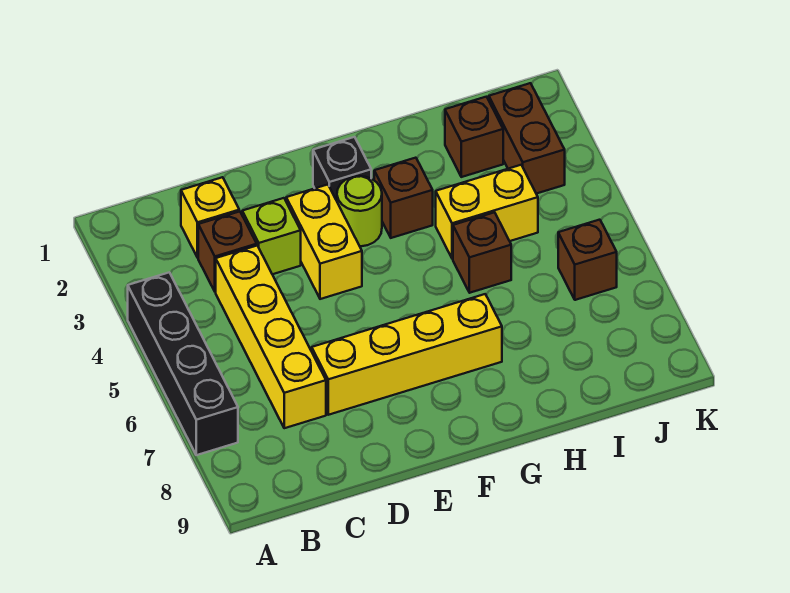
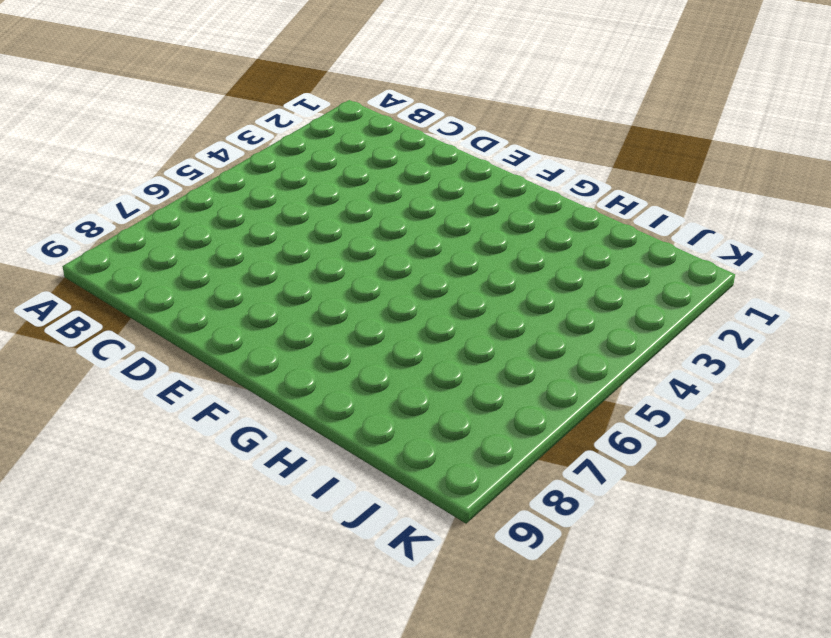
none -> black 1x4 brick [128,272,238,455]
none -> yellow 1x1 brick [181,177,239,258]
none -> brown 1x1 brick [198,211,257,292]

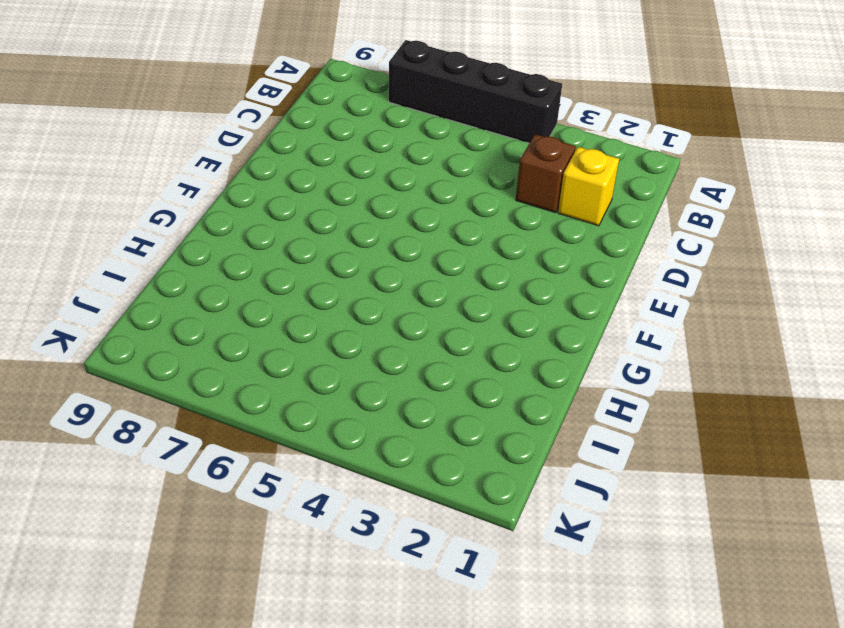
none -> yellow 1x4 brick [216,246,326,428]
none -> lime 1x1 brick [242,198,301,274]
none -> yellow 1x4 brick [312,294,502,415]

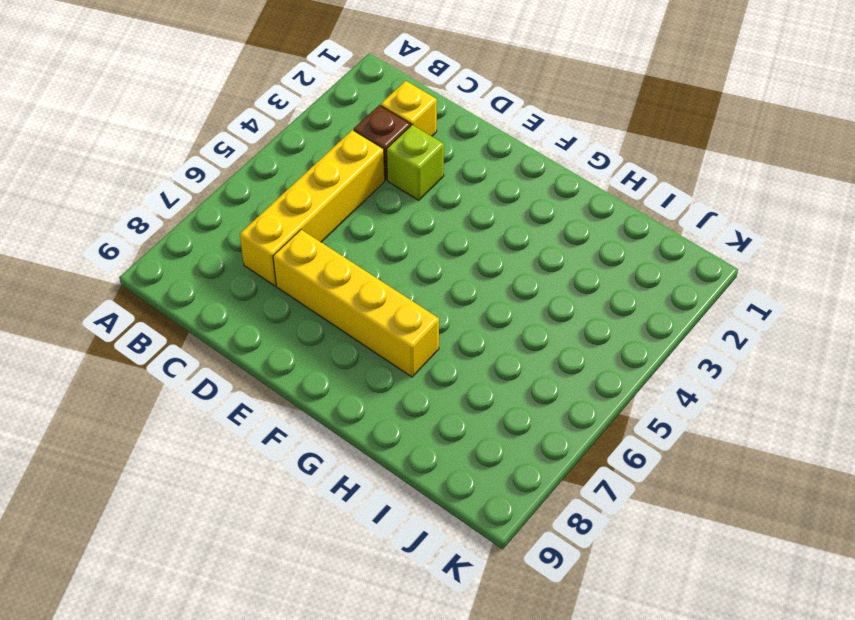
none -> black 1x4 brick [128,272,238,455]
none -> yellow 1x2 brick [286,185,362,299]
none -> black 1x1 brick [313,137,371,201]

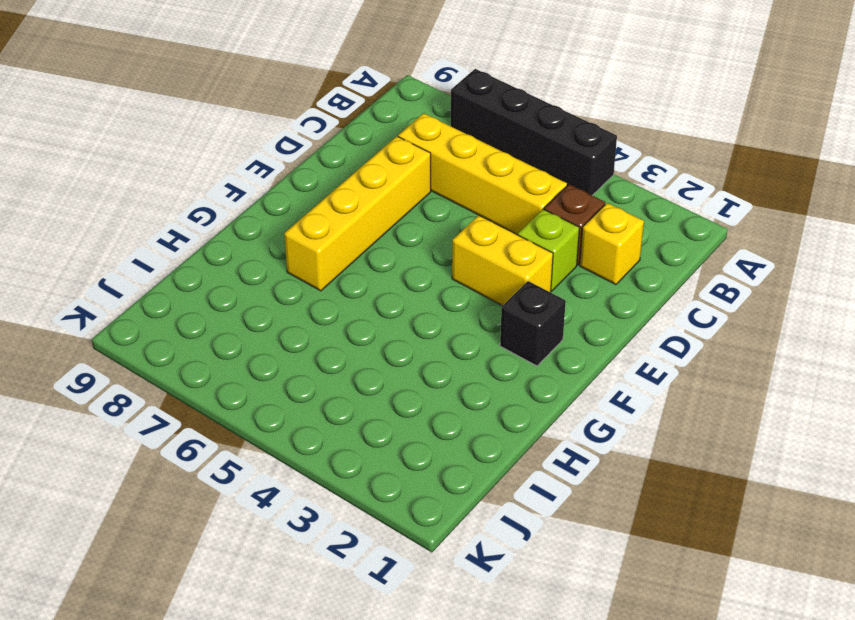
none -> lime 1x1 round brick [337,176,382,246]
none -> brown 1x1 brick [374,158,433,238]
none -> yellow 1x2 brick [436,165,538,259]

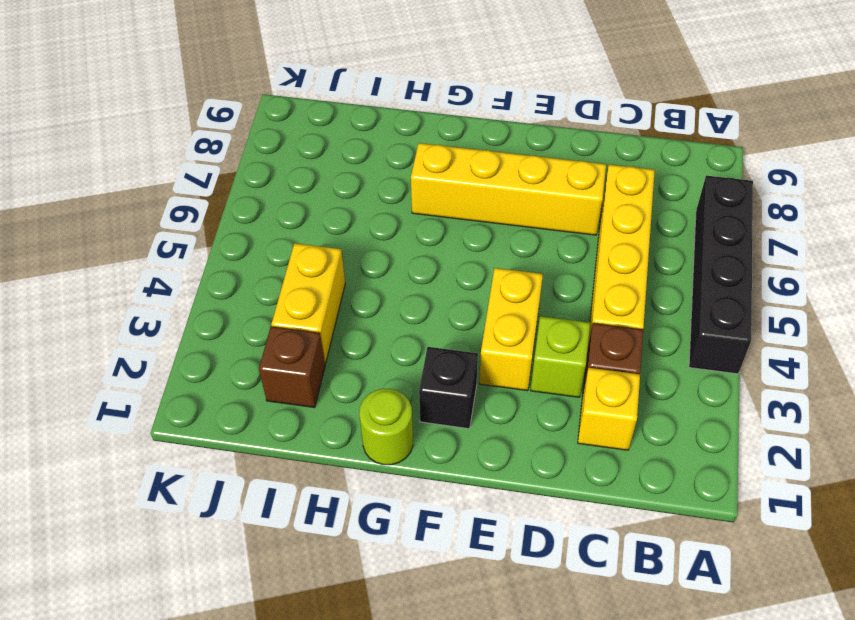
lime 1x1 round brick [359,389,413,465] -> lime 1x1 round brick moved to [337,176,382,246]
yellow 1x2 brick [271,243,345,364] -> yellow 1x2 brick turned to [436,165,538,259]
none -> brown 1x1 brick [374,158,433,238]
none -> brown 1x1 brick [453,212,511,293]
none -> brown 1x2 brick [489,83,565,194]

